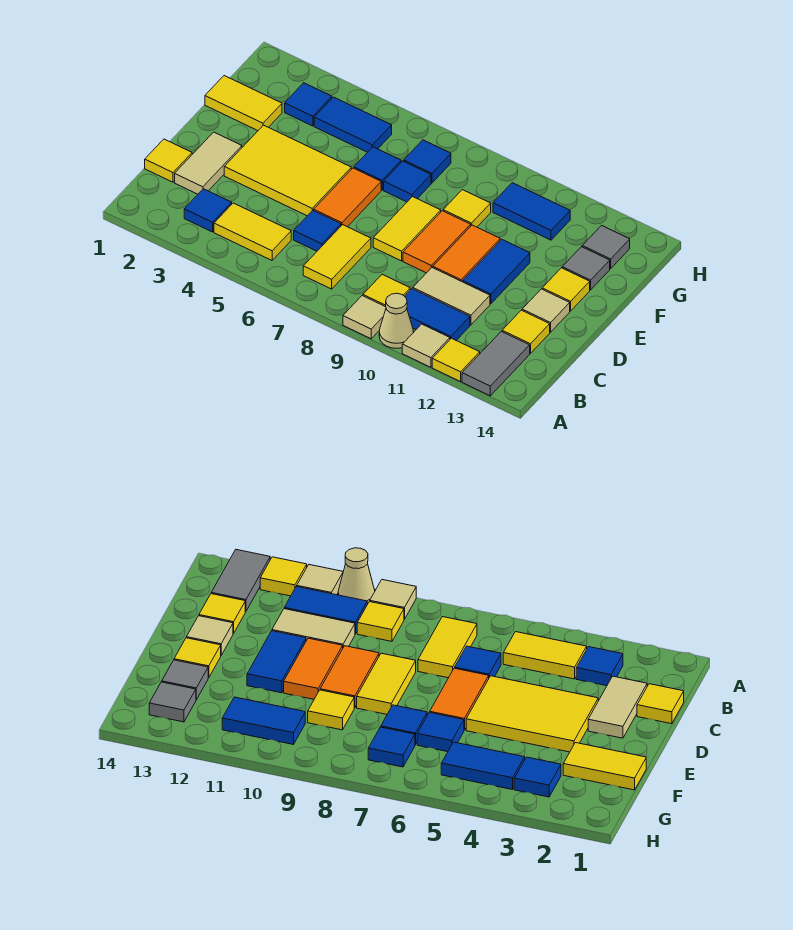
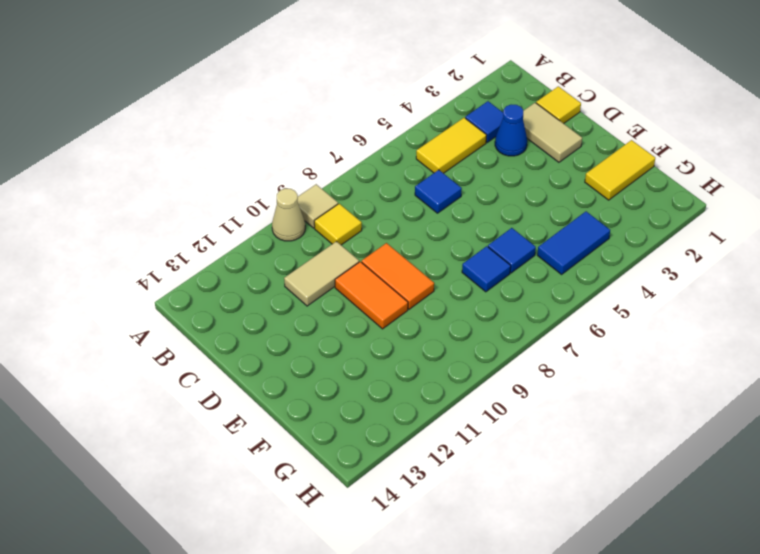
blue 1x1 cone [495,105,527,156] -> none
none -> tan 1x1 tile [402,324,450,367]
none -> yellow 1x1 tile [432,338,480,382]
none -> grey 1x2 tile [462,331,530,396]
none -> yellow 1x2 tile [303,225,371,289]

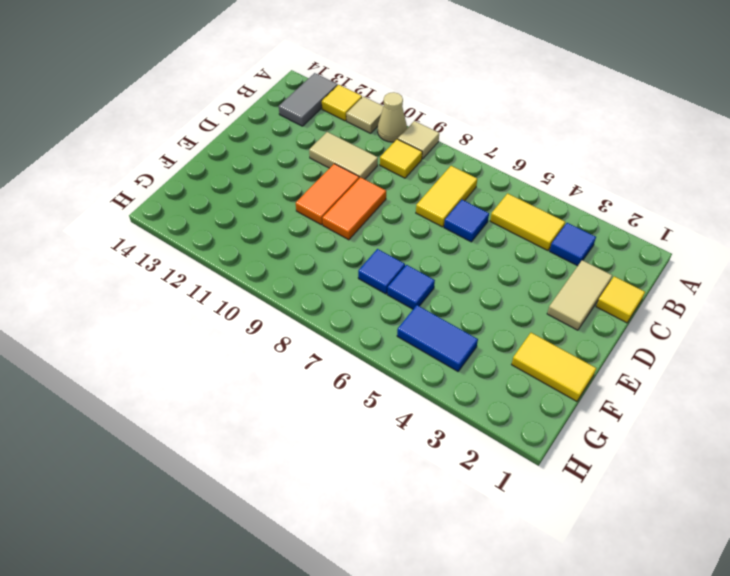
none -> blue 1x2 tile [405,289,470,340]
none -> yellow 1x1 tile [502,310,550,353]
none -> yellow 2x3 tile [224,125,351,216]
none -> orange 1x2 tile [314,168,381,227]

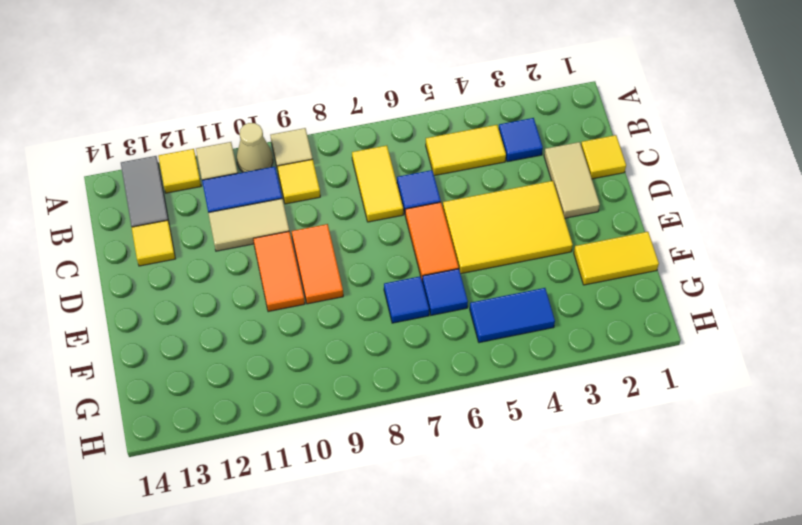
none -> yellow 1x2 tile [373,197,441,261]
none -> blue 1x2 tile [463,240,530,304]
none -> tan 1x1 tile [522,289,570,332]
none -> yellow 1x1 tile [542,268,590,311]

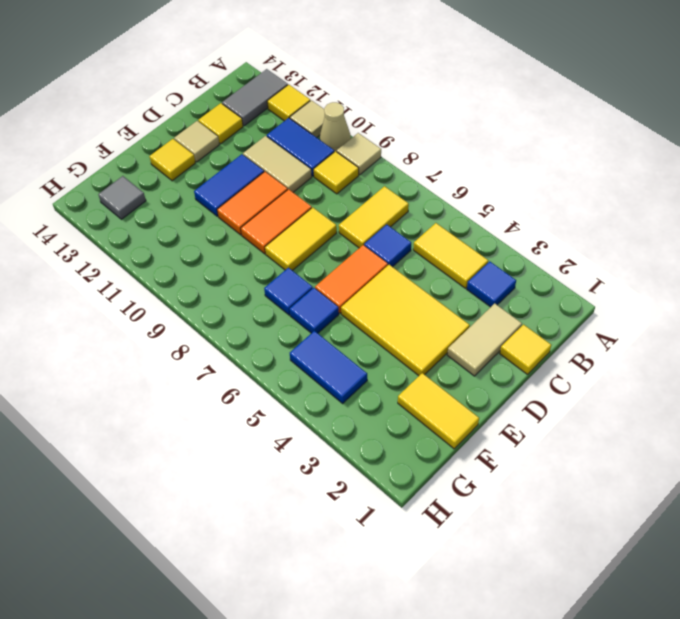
none -> yellow 1x1 tile [443,190,491,227]
none -> grey 1x1 tile [562,247,610,290]
none -> blue 1x1 tile [285,83,332,126]
none -> blue 1x1 tile [404,140,451,183]

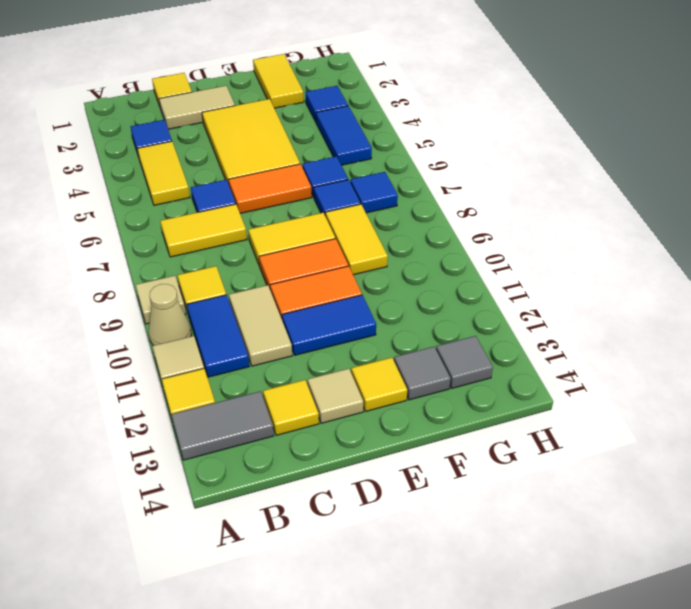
yellow 1x2 tile [325,204,388,275] -> yellow 1x1 tile [443,190,491,227]
none -> blue 1x2 tile [493,183,570,240]

